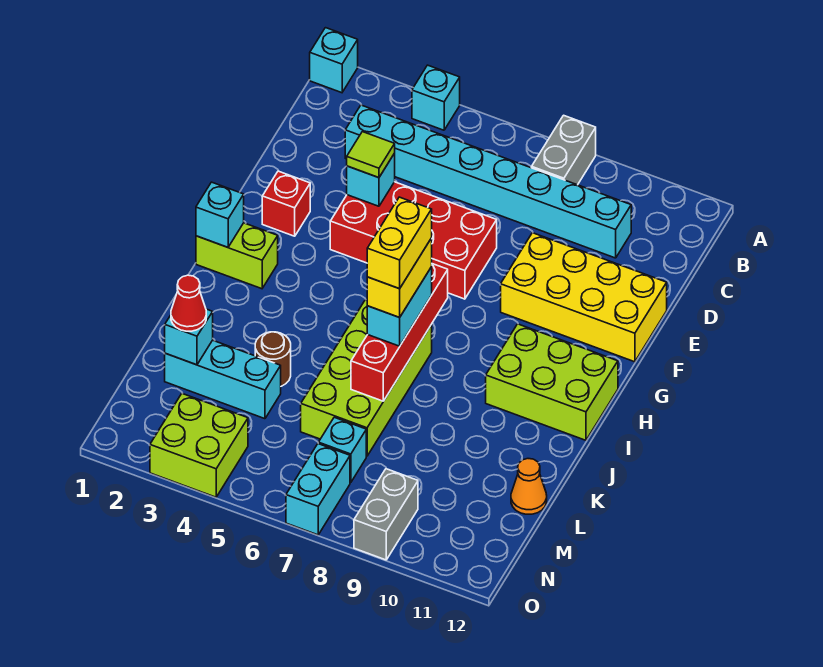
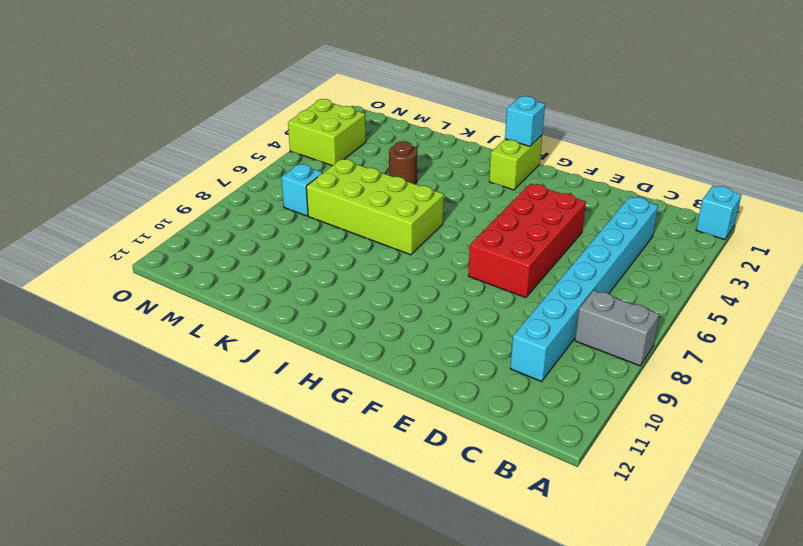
none -> cyan 1x1 brick [412,65,460,130]
none -> yellow 2x4 brick [501,233,667,362]
none -> red 1x1 brick [262,171,310,236]

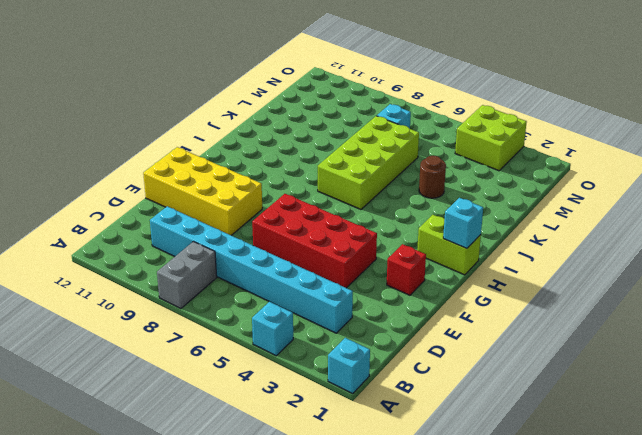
none -> lime 2x3 brick [486,324,618,440]
none -> cyan 1x3 brick [165,340,281,419]
none -> orange 1x1 cone [511,459,547,514]

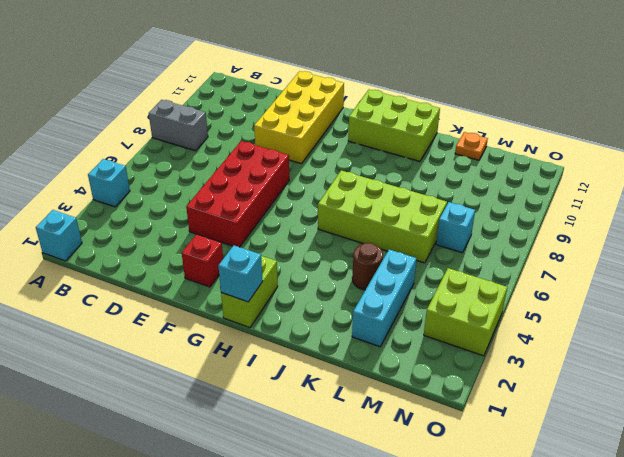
lime 2x3 brick [348,90,440,161] -> lime 2x3 brick turned to [486,324,618,440]
orange 1x1 plate [455,132,488,160] -> orange 1x1 cone [511,459,547,514]
none -> cyan 1x8 brick [345,105,631,258]
none -> cyan 1x2 brick [286,444,350,535]
none -> grey 1x2 brick [354,469,418,560]

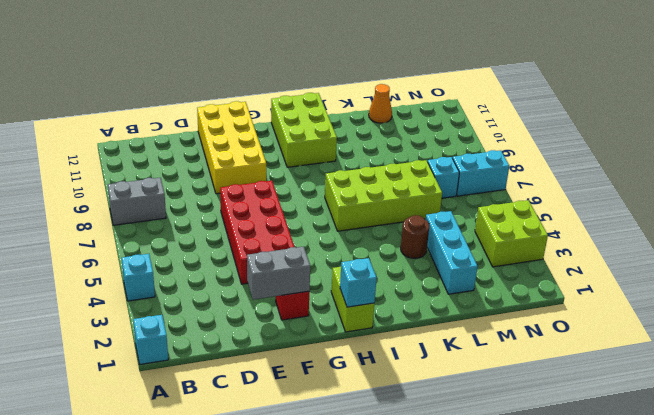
grey 1x2 brick [247,247,310,300] -> grey 1x2 brick moved to [354,469,418,560]
none -> cyan 1x8 brick [345,105,631,258]
none -> cyan 1x1 brick [347,153,395,206]
none -> red 1x4 brick [351,264,448,401]

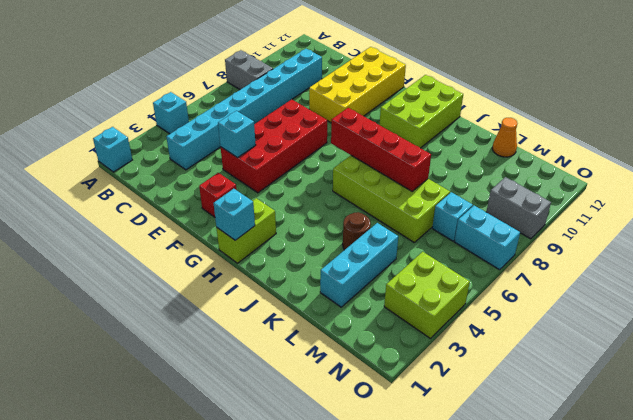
none -> cyan 1x1 brick [165,309,213,365]
none -> lime 1x1 tile [347,132,395,178]
none -> cyan 1x2 brick [367,267,432,346]

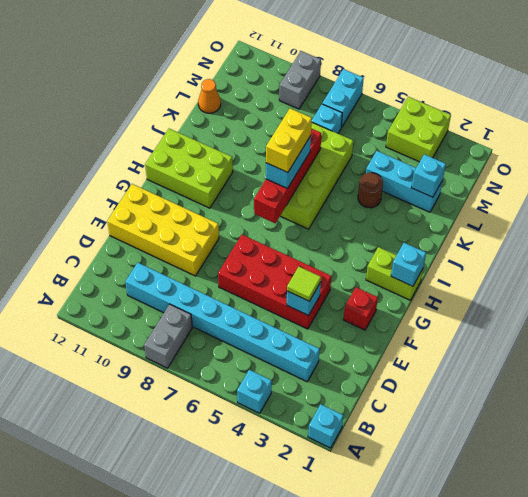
none -> red 1x1 cone [171,275,206,331]
none -> yellow 1x2 brick [367,197,432,289]

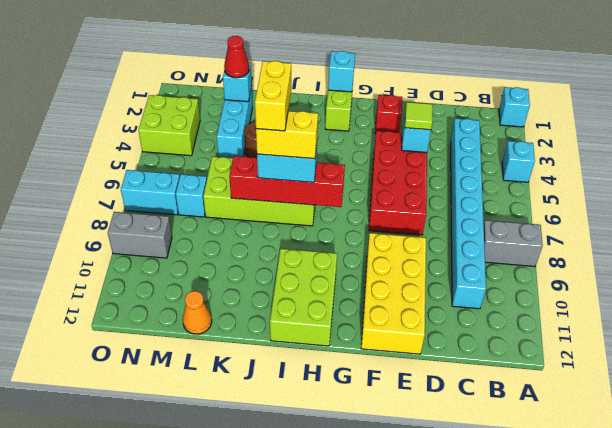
yellow 1x2 brick [255,61,291,131] -> yellow 1x2 brick turned to [367,197,432,289]

